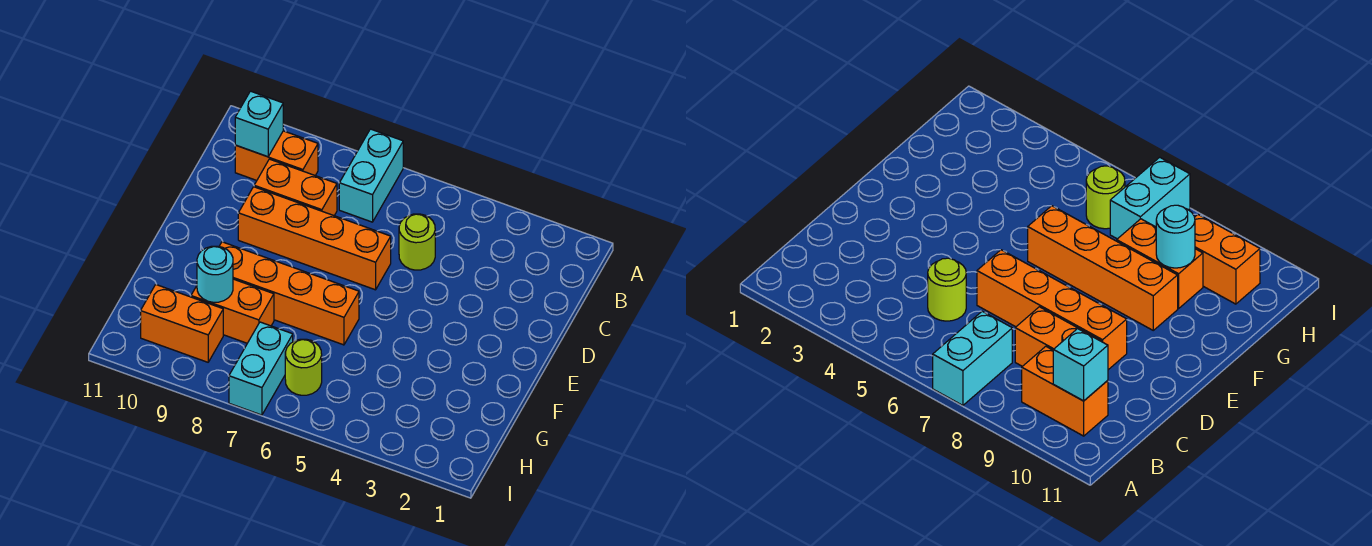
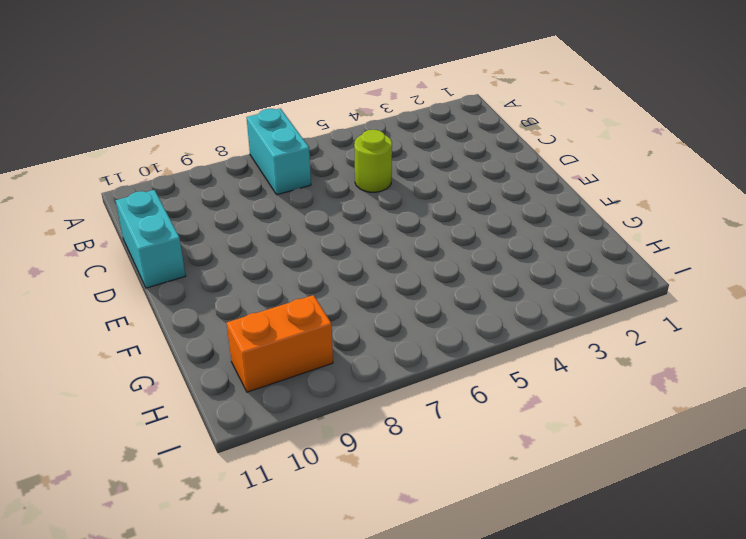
cyan 1x2 brick [115,190,186,288] -> cyan 1x2 brick moved to [229,322,293,415]
none -> orange 1x2 brick [235,131,318,180]
none -> orange 1x2 brick [254,159,337,216]
none -> orange 1x4 brick [238,187,391,290]

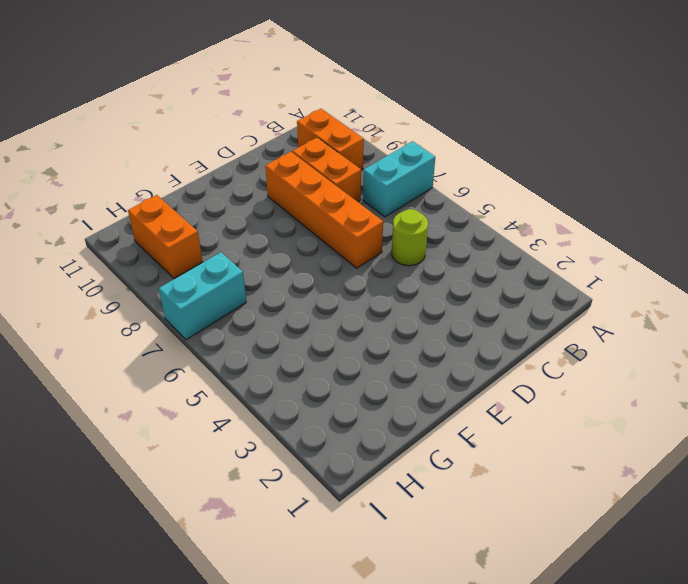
none -> orange 1x4 brick [219,242,359,345]
none -> orange 1x2 brick [191,279,274,343]
none -> lime 1x1 round brick [285,339,322,395]

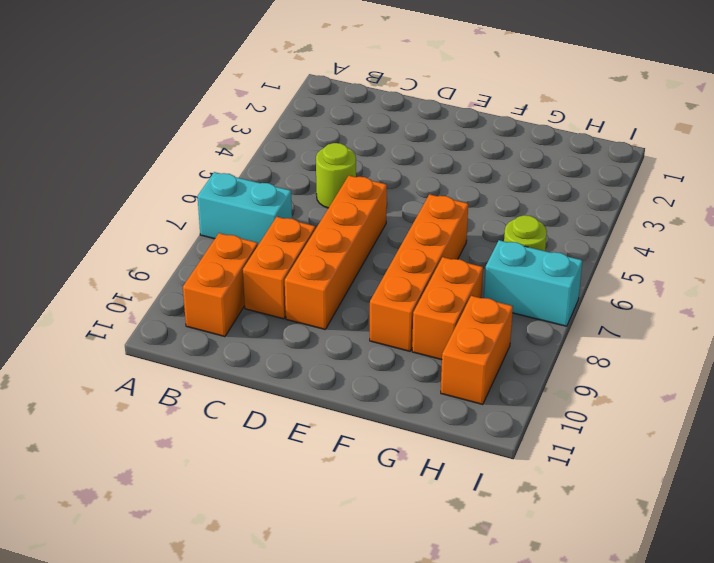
none -> cyan 1x1 brick [235,91,283,157]
none -> cyan 1x1 round brick [197,246,233,302]

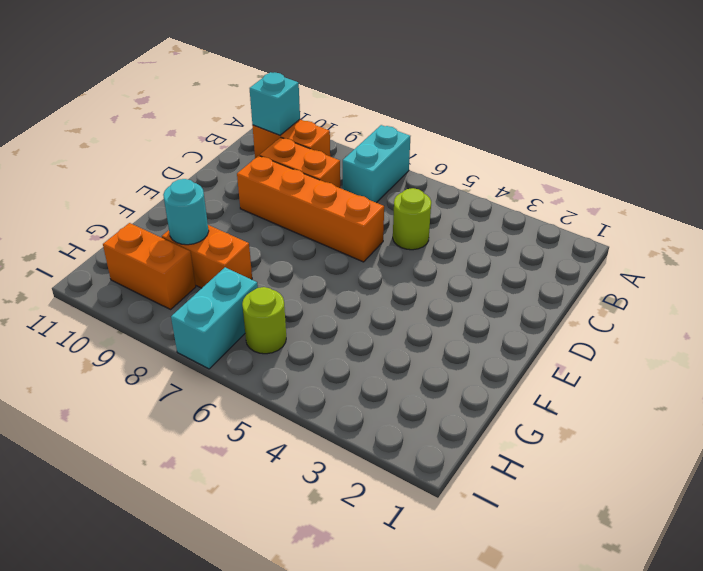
none -> orange 1x4 brick [219,242,359,345]

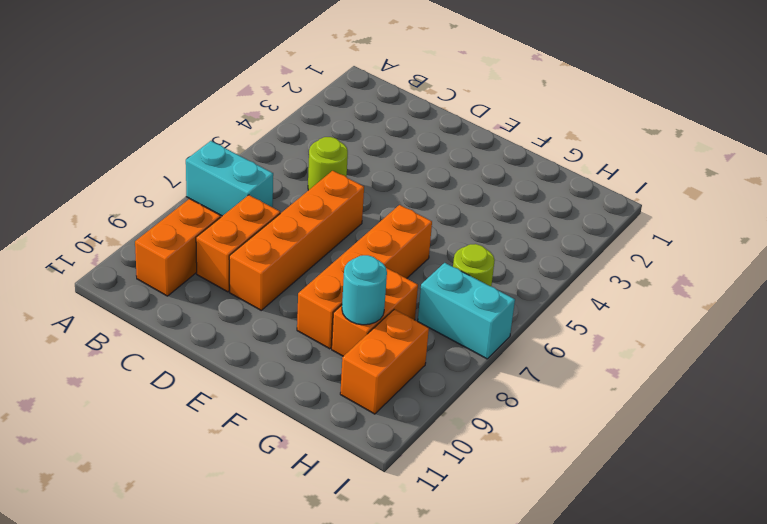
none -> cyan 1x1 brick [235,91,283,157]

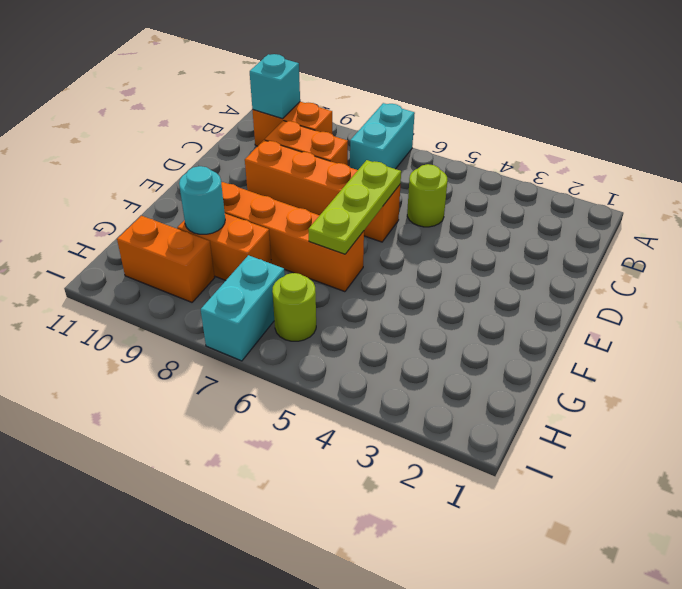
lime 1x3 plate [308,160,401,254] -> none

